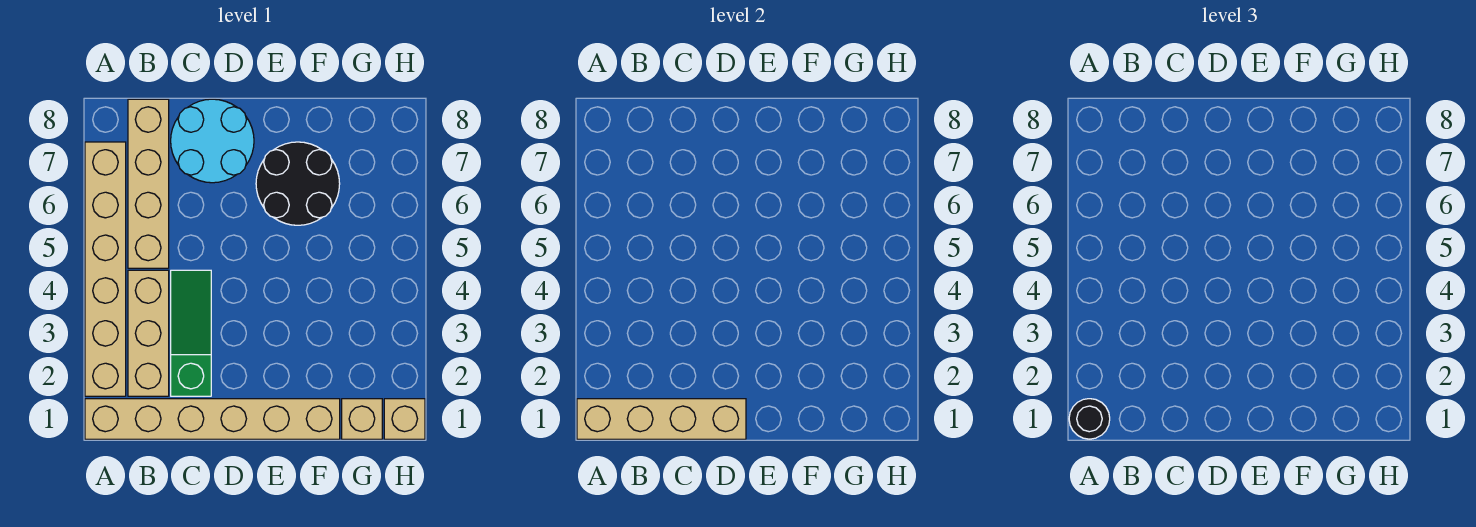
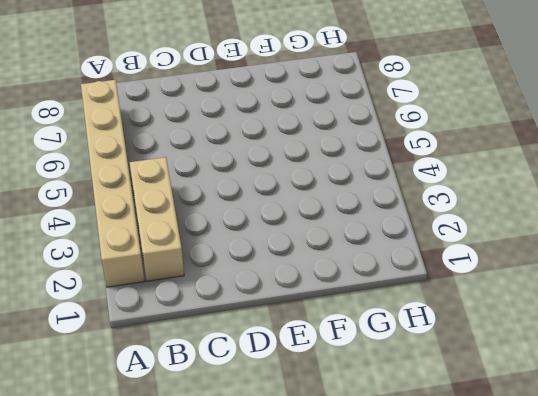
none -> tan 1x6 brick [85,399,340,439]
none -> tan 1x4 brick [128,99,169,268]

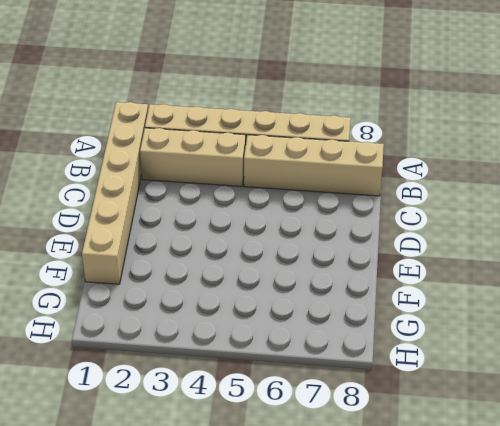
none -> green 1x3 slope [171,270,211,396]
none -> cyan 2x2 round brick [171,99,254,183]

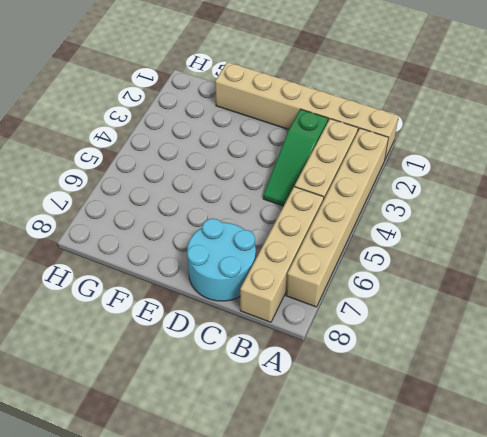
none -> black 2x2 round brick [256,142,340,225]
none -> tan 1x1 brick [342,399,382,439]

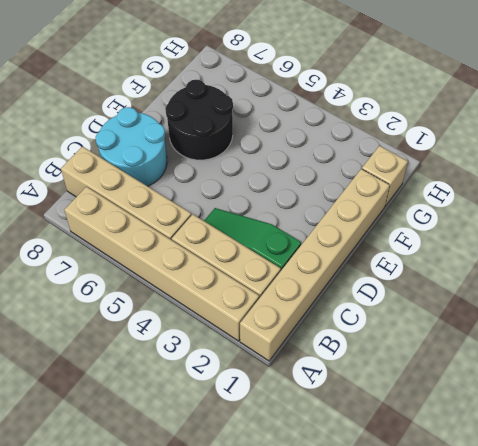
none -> tan 1x1 brick [384,399,425,439]
none -> tan 1x4 brick [577,399,746,439]

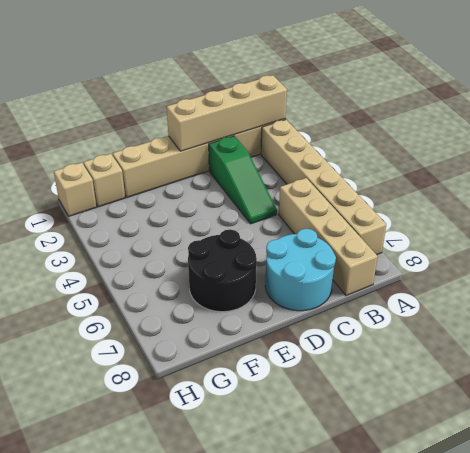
none -> tan 1x3 brick [128,270,169,396]
none -> black 1x1 round brick [1069,399,1110,439]

